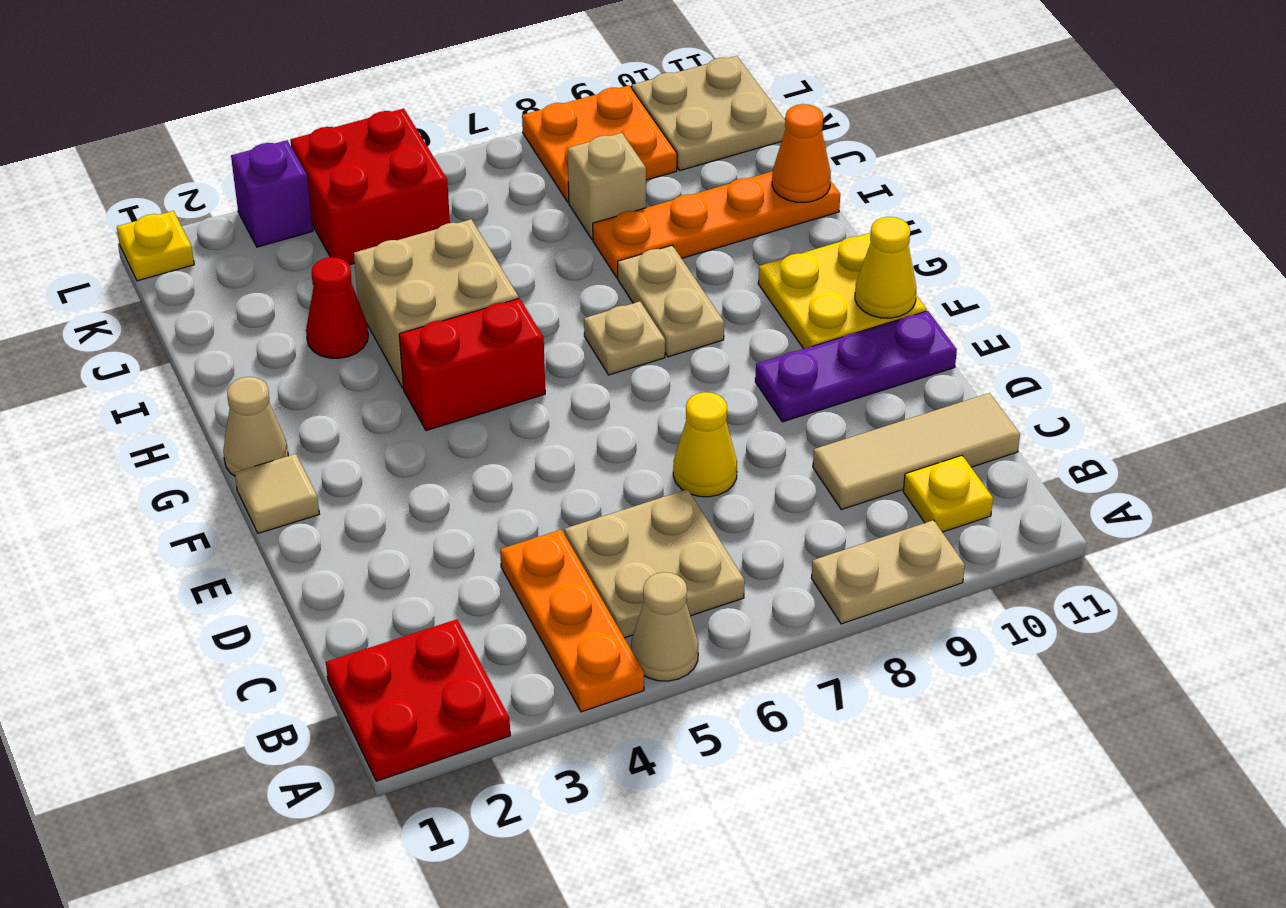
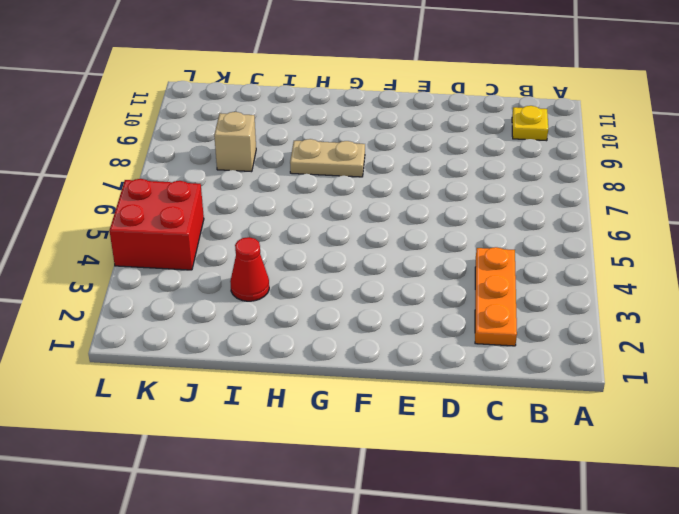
orange 1x3 plate [475,247,517,346] -> orange 1x3 plate turned to [500,530,644,712]
none -> red 2x2 plate [326,619,510,781]
none -> tan 1x1 cone [631,572,699,681]
none -> tan 1x2 plate [811,520,965,624]

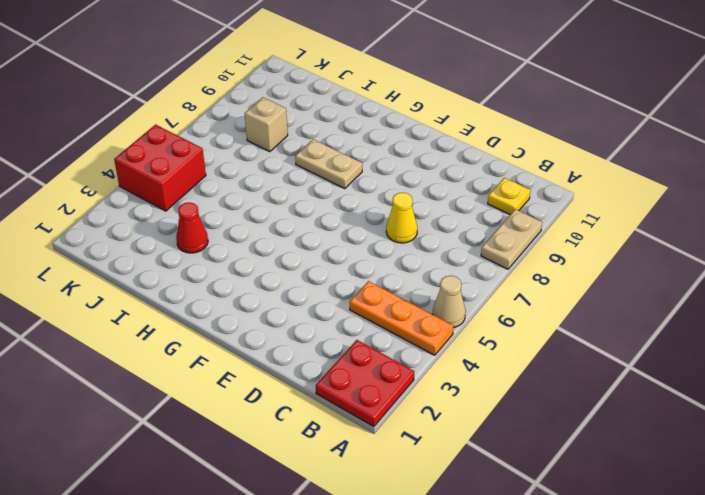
none -> tan 2x2 plate [565,489,745,638]
none -> tan 1x3 tile [813,393,1020,510]
none -> purple 1x3 plate [755,311,957,422]

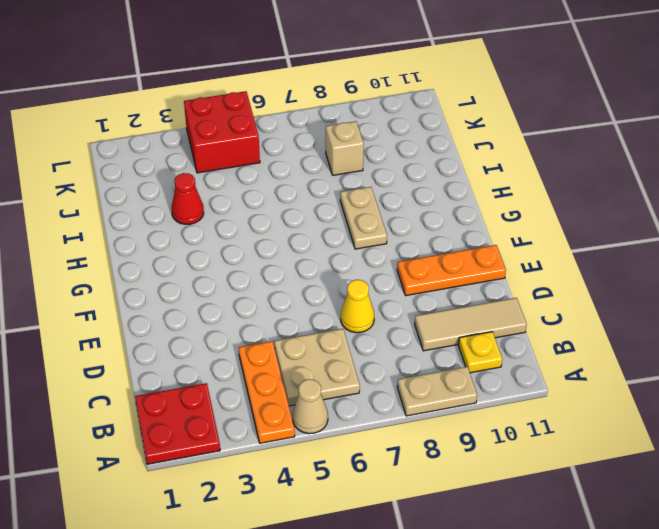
orange 1x3 plate [397,245,506,296] -> purple 1x3 plate [755,311,957,422]
none -> tan 1x1 tile [235,454,319,533]
none -> yellow 2x2 plate [758,233,926,349]
none -> tan 1x1 cone [223,377,288,476]

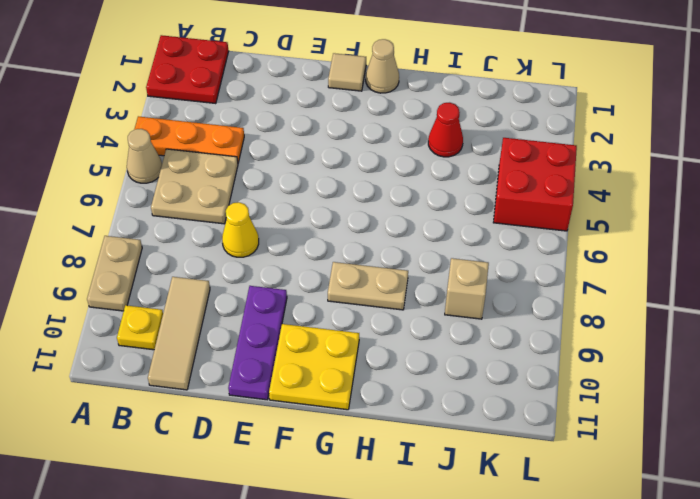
none -> red 1x2 brick [399,298,545,431]
none -> tan 1x1 plate [584,301,665,375]
none -> tan 2x2 brick [354,219,519,388]

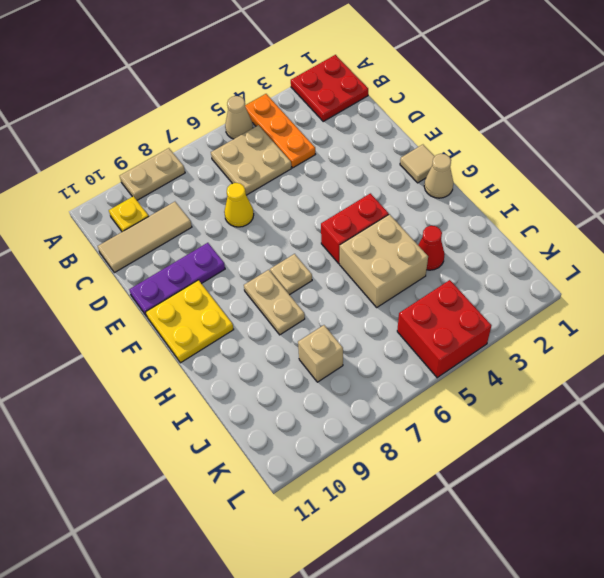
none -> orange 1x4 plate [593,171,840,278]
none -> orange 2x2 plate [522,86,677,202]
none -> tan 2x2 plate [632,56,786,171]

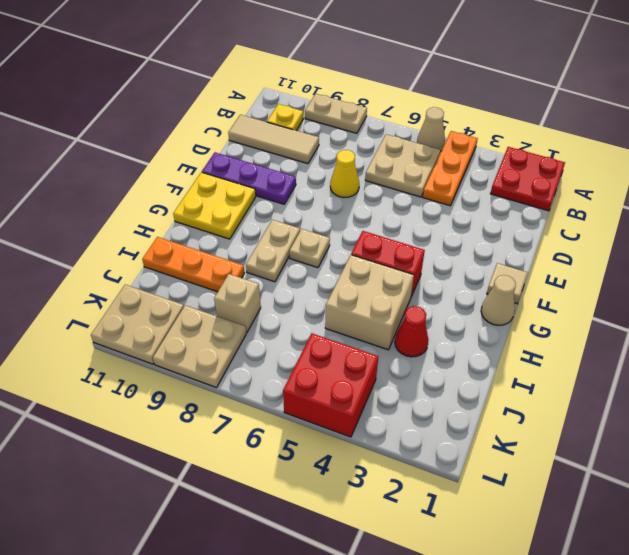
orange 1x3 plate [142,237,244,292] -> orange 1x4 plate [593,171,840,278]
tan 2x2 plate [153,305,246,388] -> orange 2x2 plate [522,86,677,202]
none -> yellow 1x1 plate [117,211,194,281]
none -> purple 1x1 brick [231,140,313,247]
none -> yellow 1x1 cone [855,217,916,318]

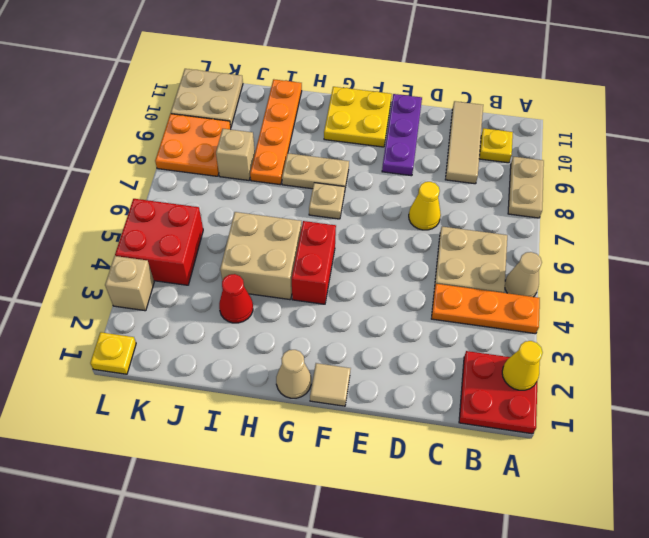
yellow 1x1 cone [502,341,543,390] -> yellow 1x1 cone moved to [855,217,916,318]
tan 1x1 brick [105,256,154,311] -> purple 1x1 brick [231,140,313,247]
none -> orange 1x1 cone [772,104,831,202]

